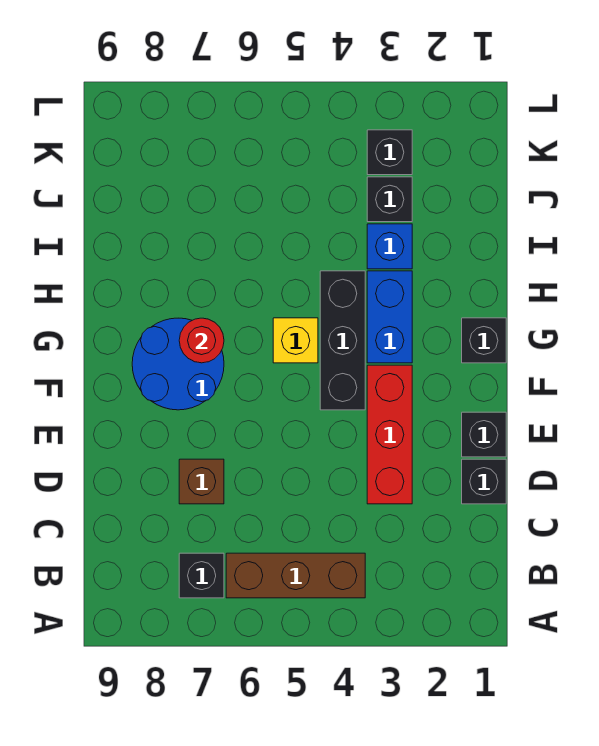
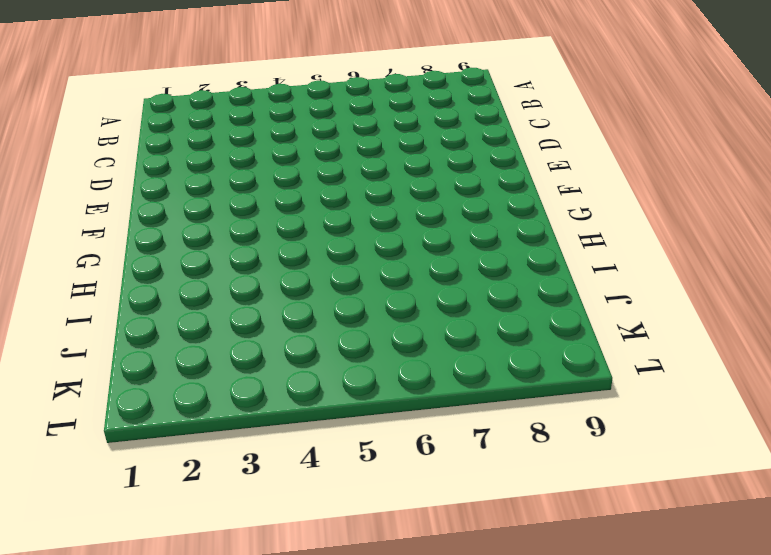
none -> brown 1x3 brick [226,553,365,598]
none -> black 1x1 brick [179,553,224,598]
none -> black 1x1 brick [462,459,506,504]

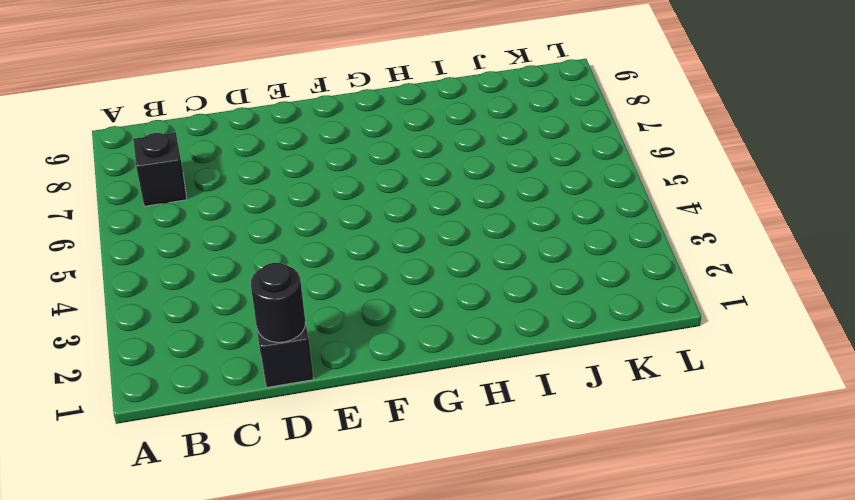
black 1x1 round brick [251,263,305,342] -> none
none -> brown 1x3 brick [226,553,365,598]
none -> red 1x3 brick [367,365,412,504]
none -> brown 1x1 brick [179,459,224,504]

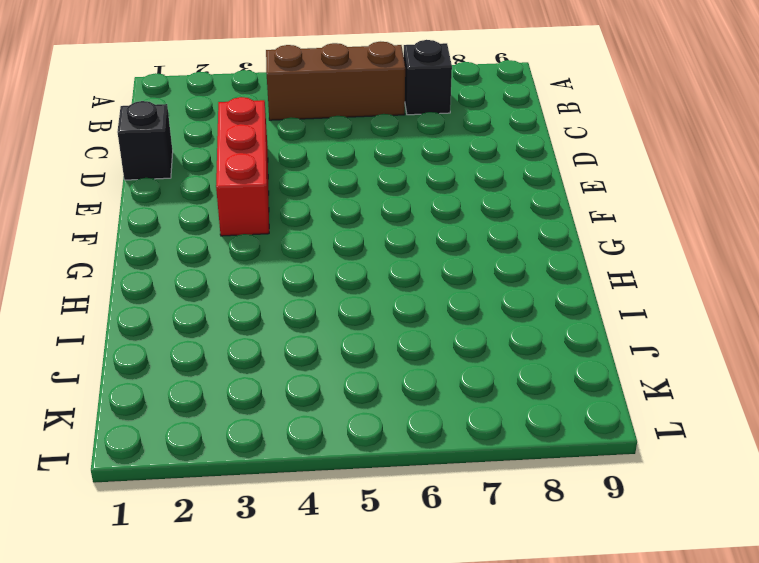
none -> brown 1x1 brick [179,459,224,504]
none -> black 1x1 brick [462,412,506,457]
none -> black 1x3 brick [320,271,365,410]

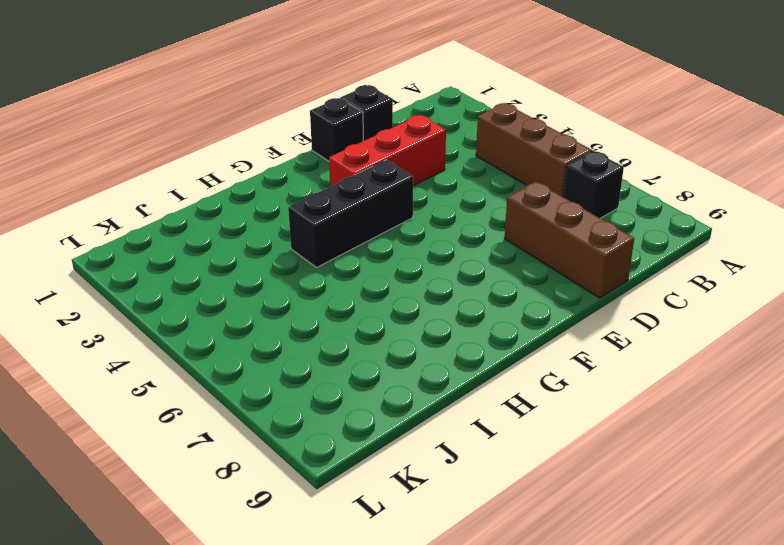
brown 1x3 brick [505,182,634,298] -> brown 1x1 brick [179,459,224,504]
none -> blue 2x2 round brick [132,318,224,410]
none -> black 1x1 brick [462,318,506,363]
none -> blue 1x2 brick [367,271,412,363]

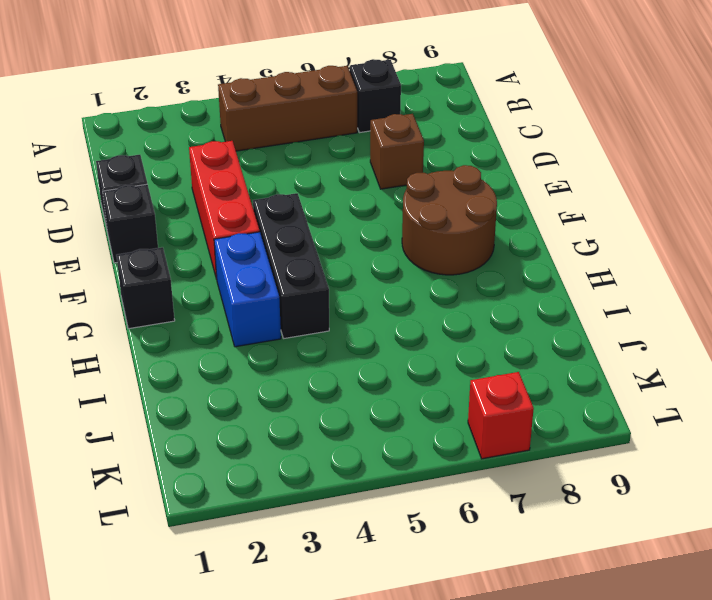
brown 2x2 round brick [402,165,497,275] -> blue 2x2 round brick [132,318,224,410]
red 1x1 brick [468,372,534,459] -> none
none -> yellow 1x1 brick [273,318,318,363]
none -> blue 1x1 brick [367,224,412,269]
none -> black 1x1 brick [367,177,412,222]

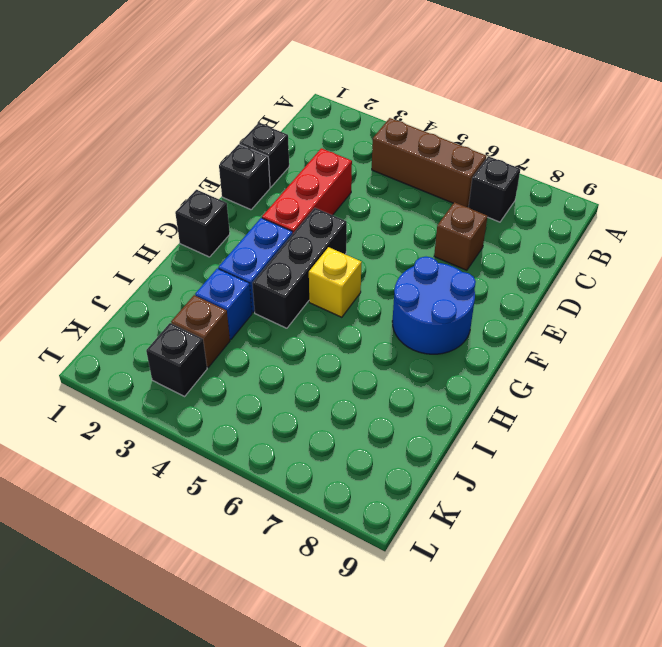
brown 1x1 brick [171,295,230,367] -> black 1x1 brick [367,177,412,222]
none -> red 1x1 round brick [179,318,224,363]

